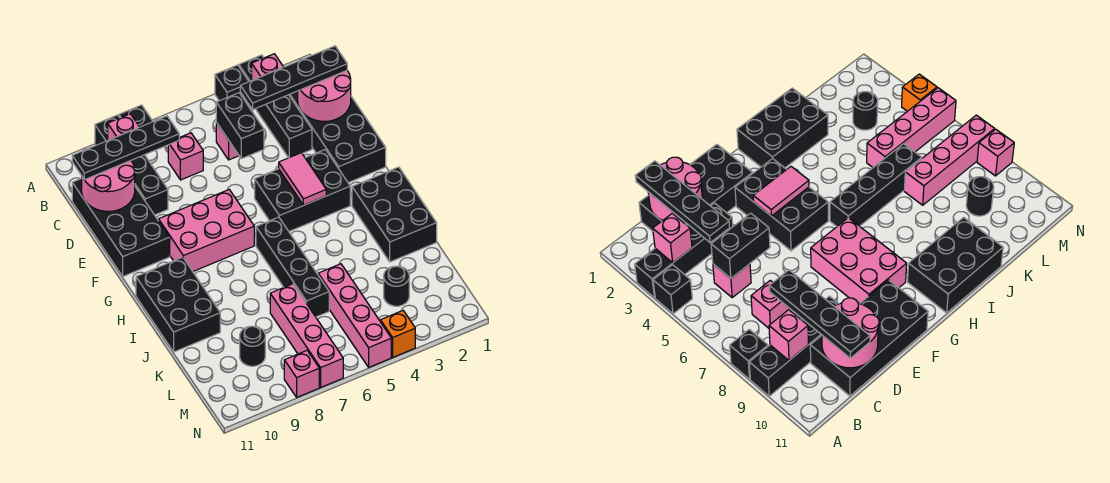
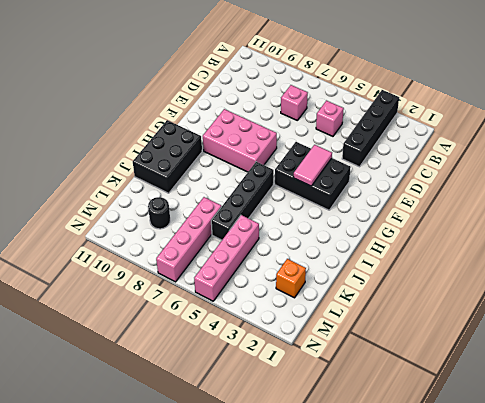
orange 1x1 brick [276,259,306,298] -> orange 1x1 brick moved to [380,311,415,357]
none -> black 1x1 brick [215,65,249,104]
none -> black 1x1 brick [119,105,153,127]
none -> black 1x4 brick [95,115,168,215]

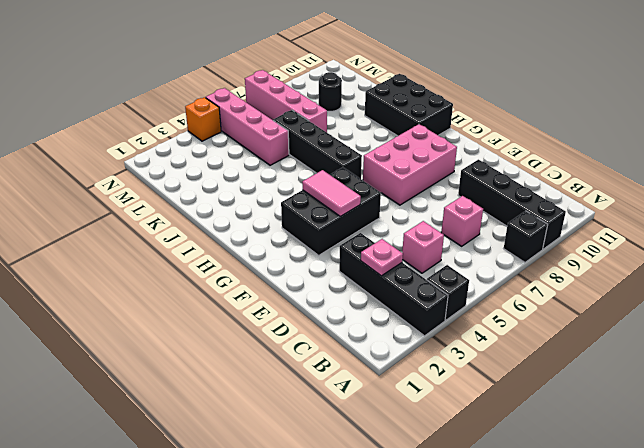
pink 1x1 plate [361,239,403,276] -> none
none -> black 2x4 brick [289,91,386,183]
none -> black 2x4 brick [72,178,170,276]
none -> black 2x3 brick [352,167,437,262]

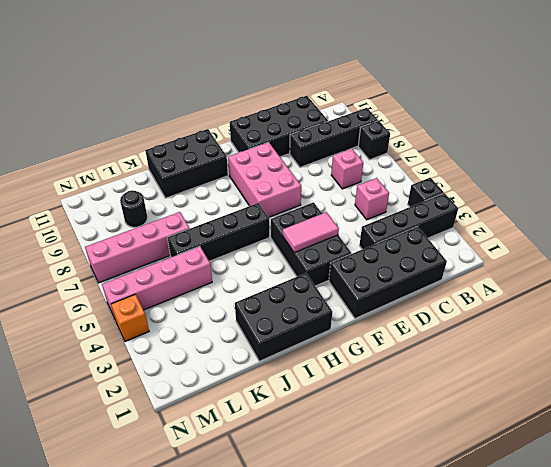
none -> black 1x1 round brick [384,266,409,306]
none -> pink 1x1 brick [284,351,319,397]
none -> pink 1x1 brick [252,54,283,80]

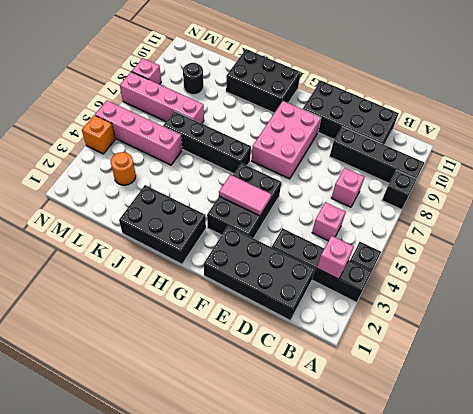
orange 1x1 round brick [111,152,136,185] -> black 1x1 round brick [384,266,409,306]
none -> pink 1x1 brick [108,114,139,140]
none -> pink 2x2 round brick [298,71,351,121]
none -> black 1x2 brick [216,93,264,159]

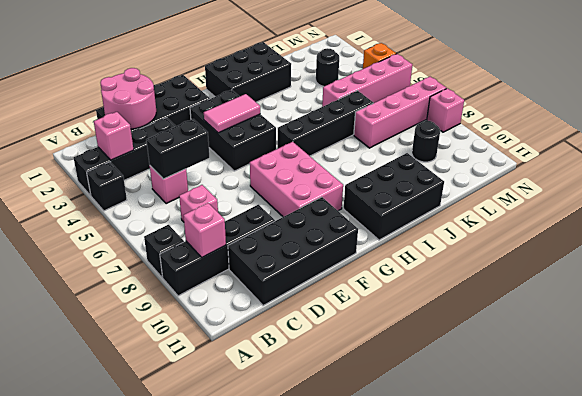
none -> pink 2x2 round brick [82,161,135,212]
none -> black 1x4 plate [240,46,347,109]
none -> black 1x4 plate [72,116,179,180]

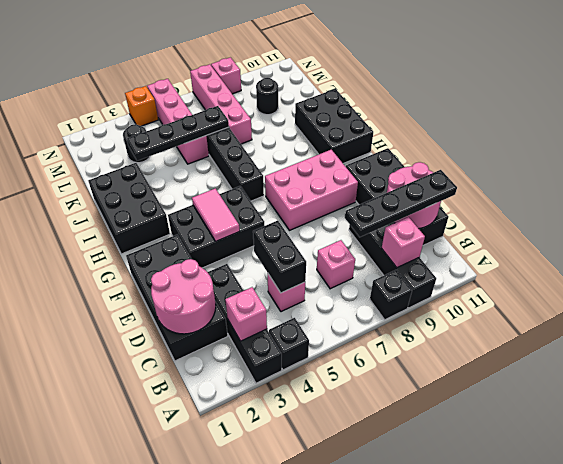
black 1x4 plate [127,106,229,161] -> black 1x4 plate moved to [240,46,347,109]

